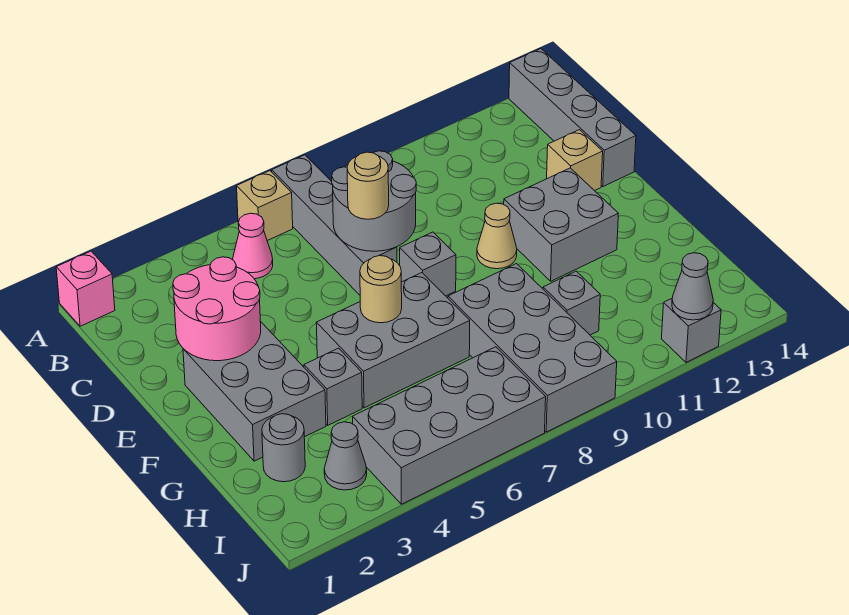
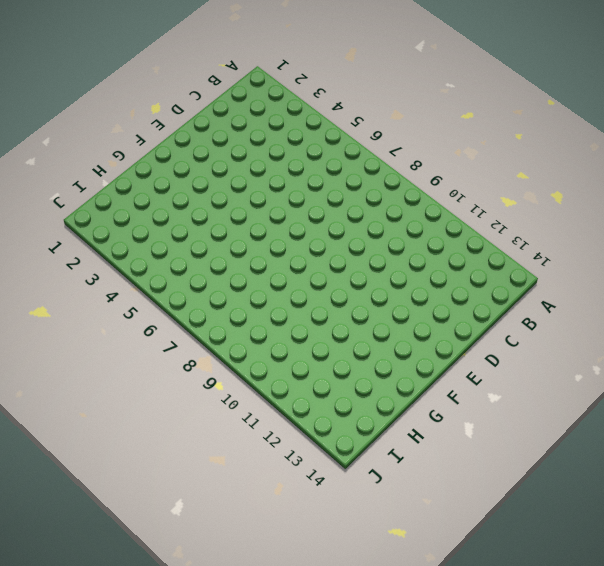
none -> pink 1x1 brick [56,251,115,326]
none -> tan 1x1 brick [237,171,293,241]
none -> grey 1x4 brick [272,155,397,295]

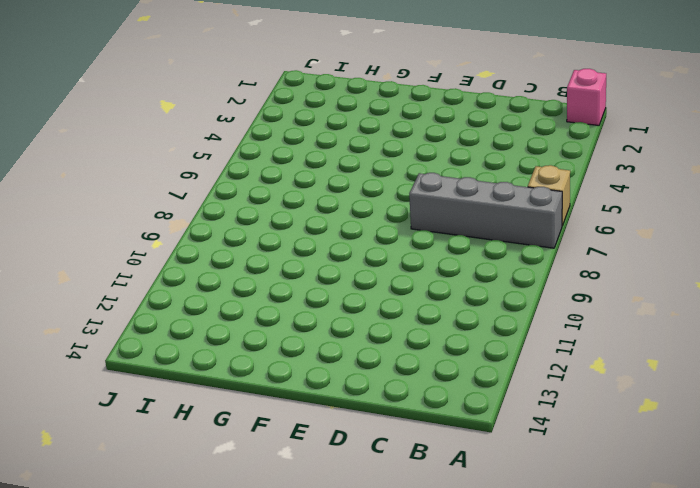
none -> grey 1x4 brick [509,49,636,186]
none -> pink 1x1 cone [233,213,273,279]
none -> tan 1x1 brick [547,130,603,191]

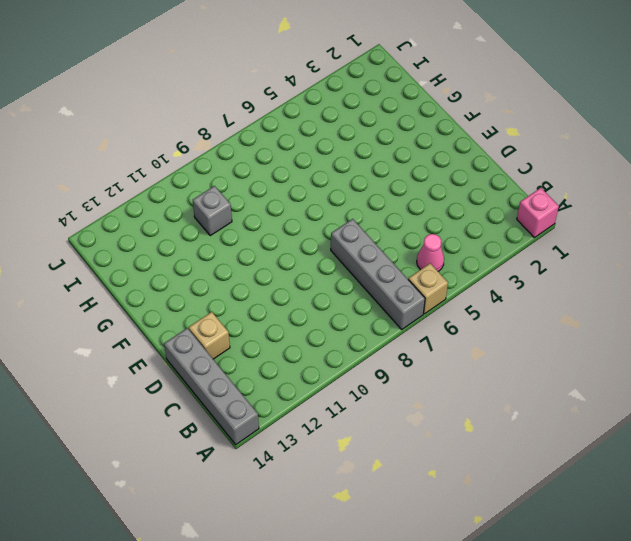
none -> grey 2x3 brick [183,321,326,461]
none -> grey 1x1 brick [400,232,456,296]
none -> tan 1x1 cone [477,203,517,269]

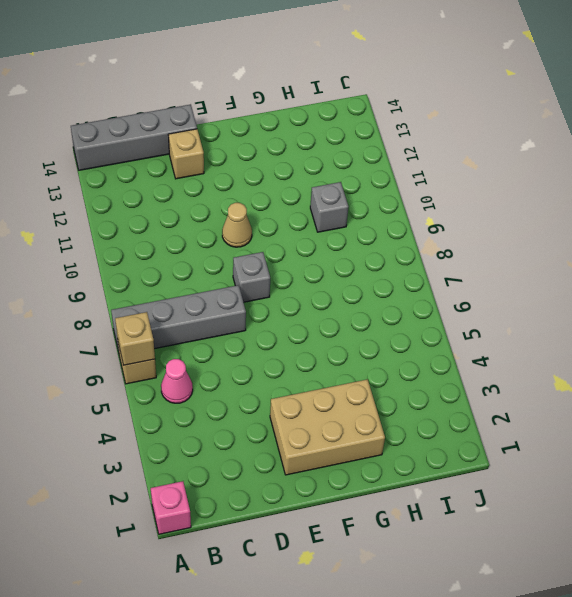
tan 1x1 brick [115,312,155,365] -> none
tan 2x3 brick [270,379,385,475] -> grey 2x3 brick [183,321,326,461]
none -> grey 2x2 brick [504,168,619,281]
none -> grey 2x3 brick [316,273,470,408]
none -> grey 1x1 brick [304,348,362,425]

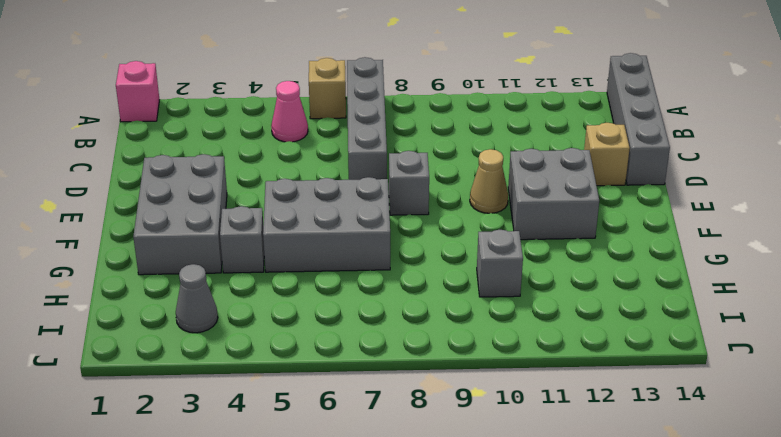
none -> grey 2x4 brick [448,264,617,432]
none -> grey 1x1 round brick [262,414,305,482]
none -> grey 2x4 brick [353,347,546,504]

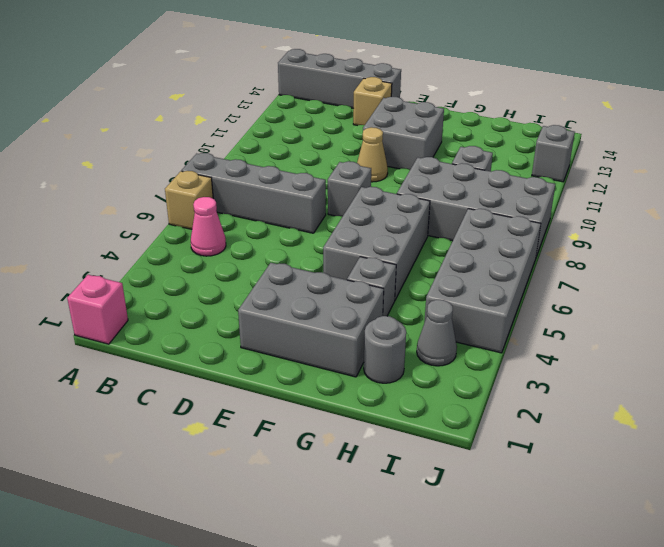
none -> grey 2x2 round brick [332,151,416,251]
none -> pink 2x2 round brick [173,257,261,361]
none -> tan 1x1 round brick [360,256,402,323]

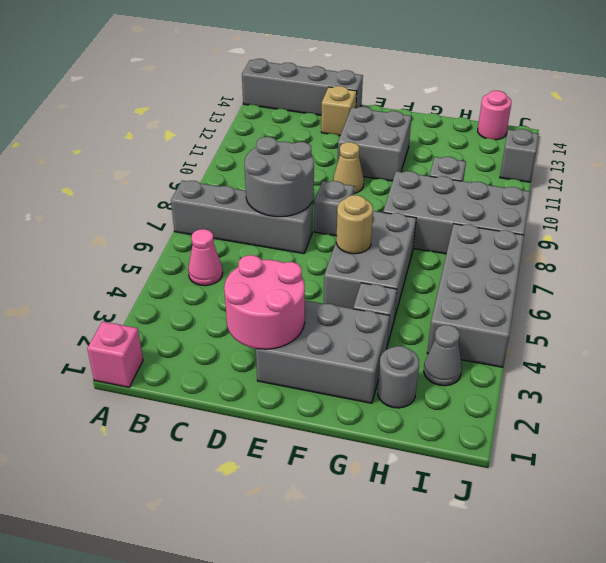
pink 1x1 round brick [478,91,511,140] -> none
none -> tan 1x1 brick [237,171,293,241]
none -> grey 1x1 cone [672,253,713,320]
none -> tan 1x1 round brick [347,152,389,219]

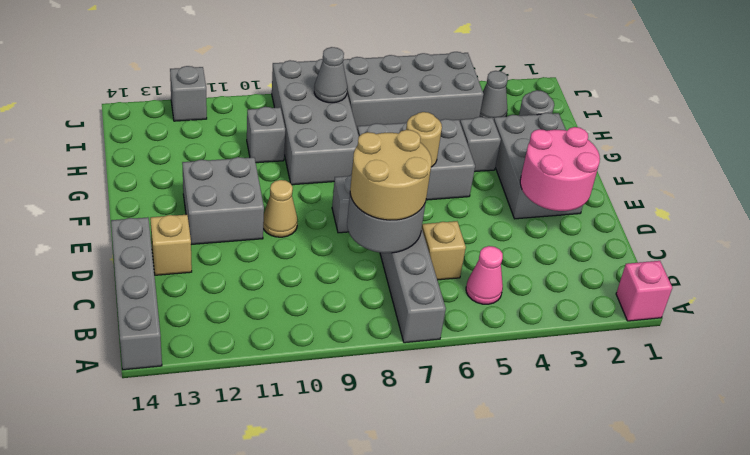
tan 1x1 brick [422,221,466,280] -> tan 1x1 brick moved to [237,171,293,241]
tan 2x2 round brick [350,130,432,220] -> tan 1x1 round brick [347,152,389,219]
grey 1x1 cone [314,47,347,103] -> grey 1x1 cone moved to [672,253,713,320]

